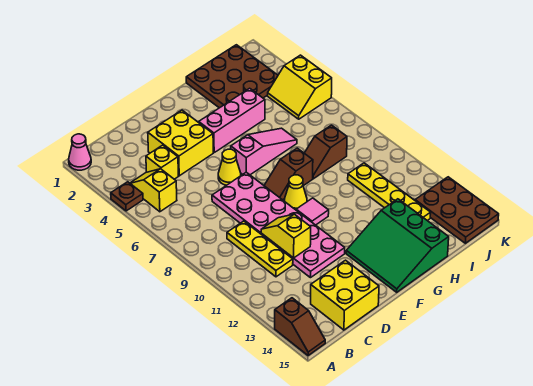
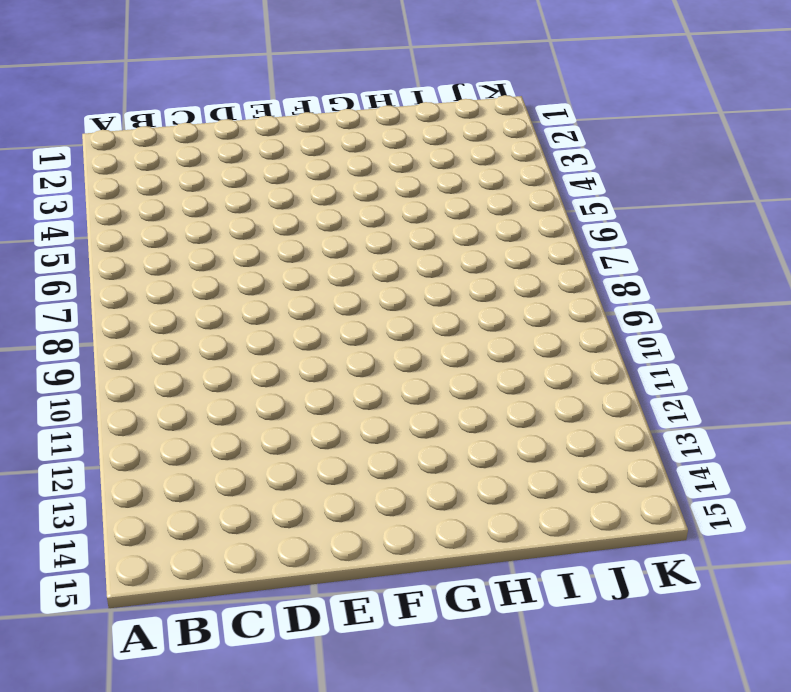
none -> pink 1x1 cone [69,134,91,170]
none -> brown 1x1 plate [111,182,143,211]
none -> brown 1x2 slope [275,298,325,356]

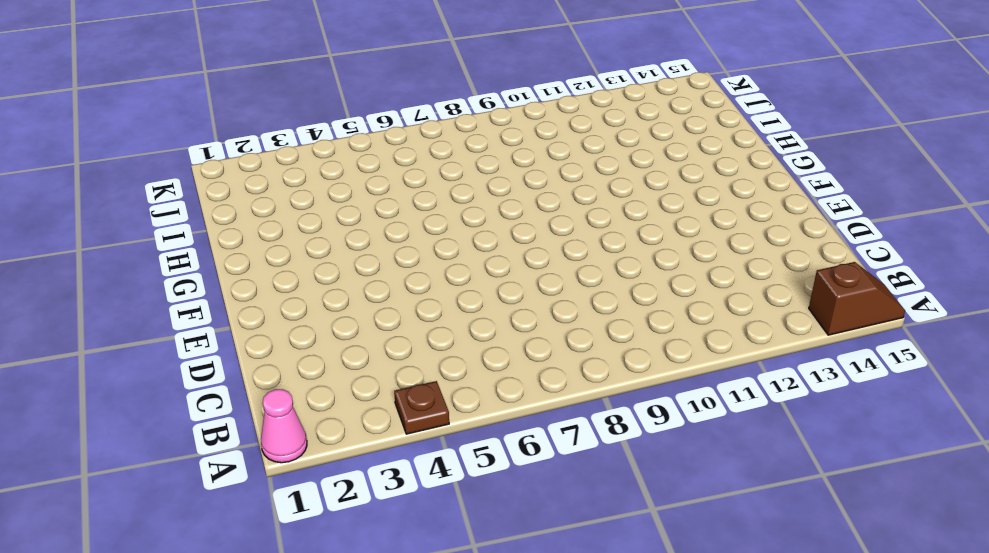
none -> yellow 1x2 slope [130,169,177,212]
none -> yellow 1x1 brick [146,145,178,179]
none -> yellow 1x3 plate [227,221,293,277]

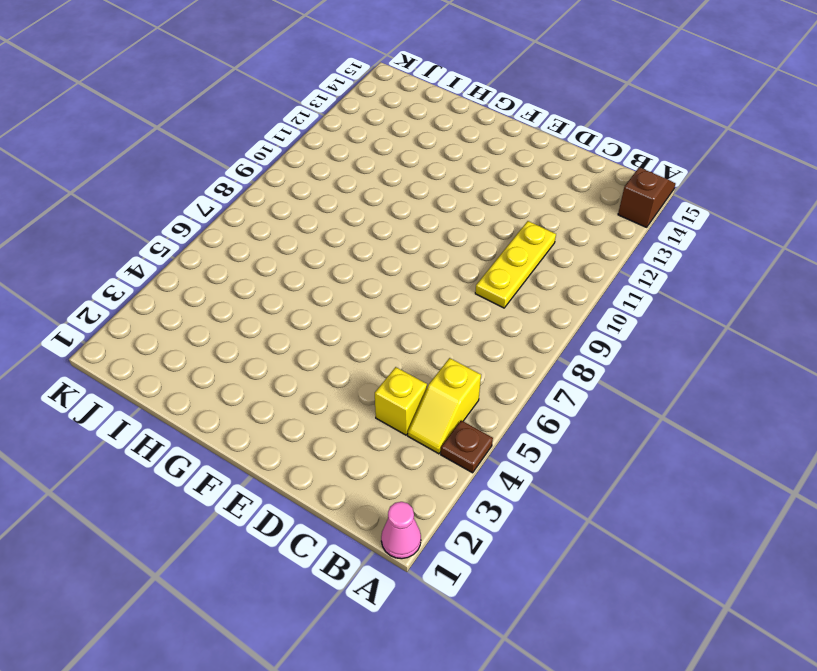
none -> yellow 2x2 brick [311,260,379,330]
none -> yellow 2x2 brick [148,110,213,176]
none -> pink 2x6 plate [212,172,345,278]

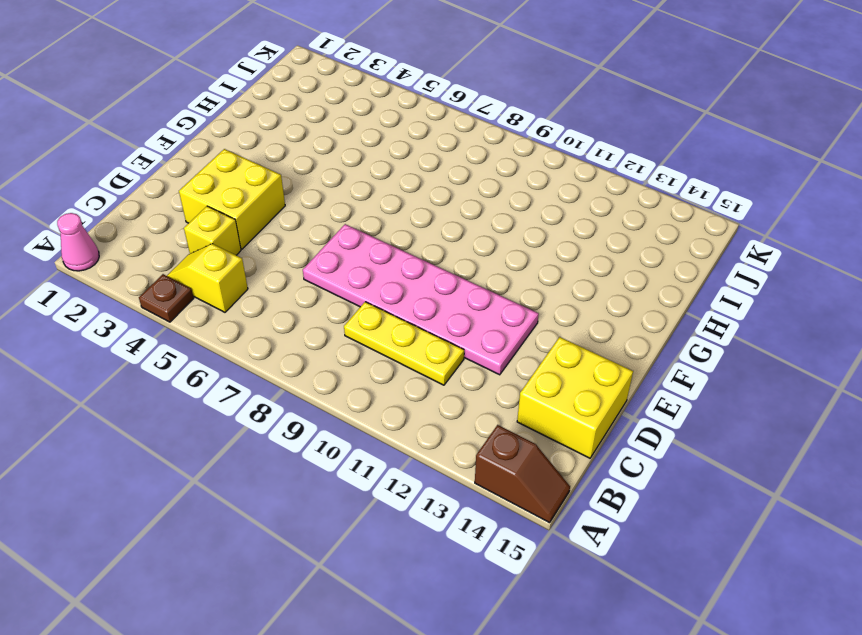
none -> yellow 1x1 cone [218,149,241,185]
none -> pink 1x3 brick [199,88,265,152]
none -> pink 1x3 slope [231,128,297,175]

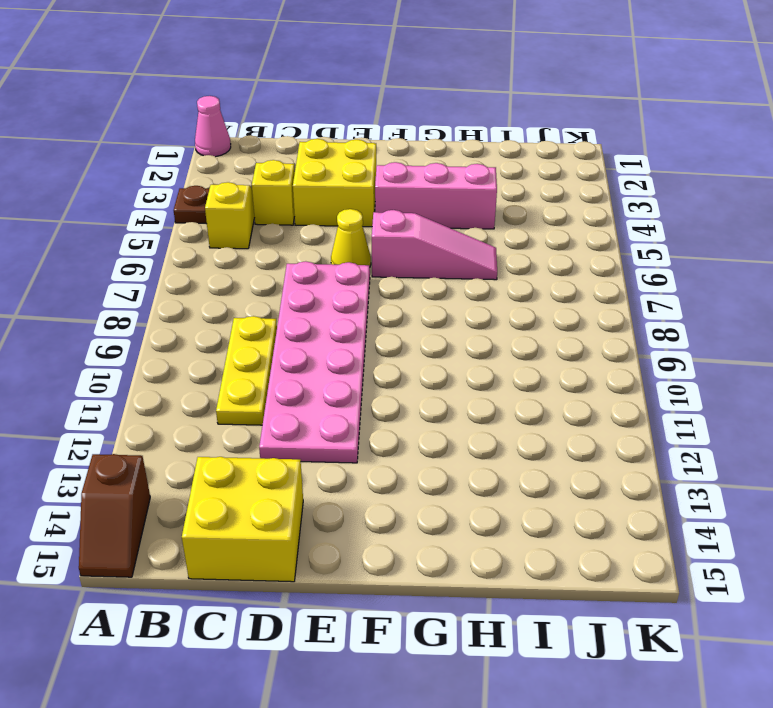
none -> brown 1x2 slope [264,148,313,200]
none -> yellow 1x1 cone [285,175,307,210]
none -> pink 1x1 tile [296,198,329,225]

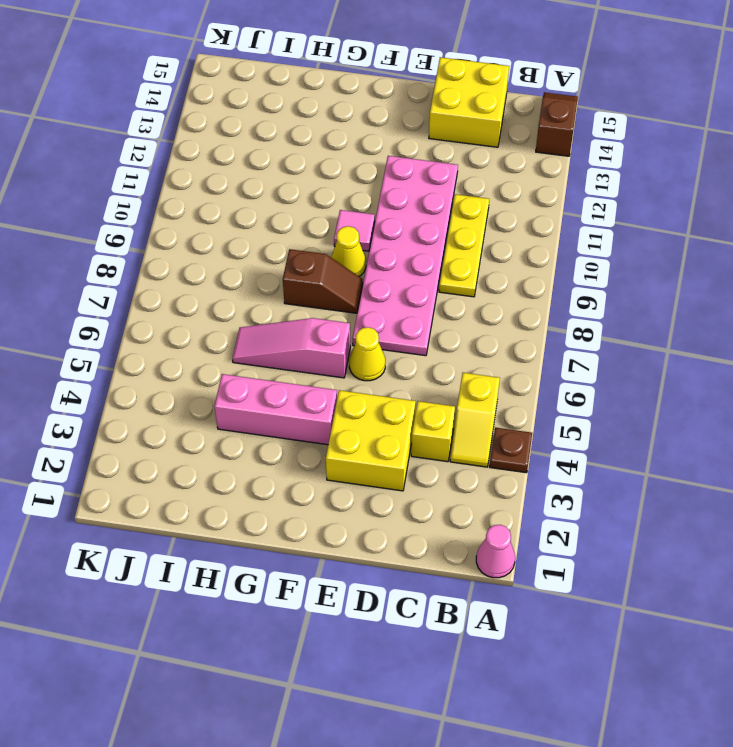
none -> green 3x3 slope [346,199,449,292]
none -> brown 3x3 plate [186,45,278,108]
none -> brown 1x2 slope [305,125,347,179]

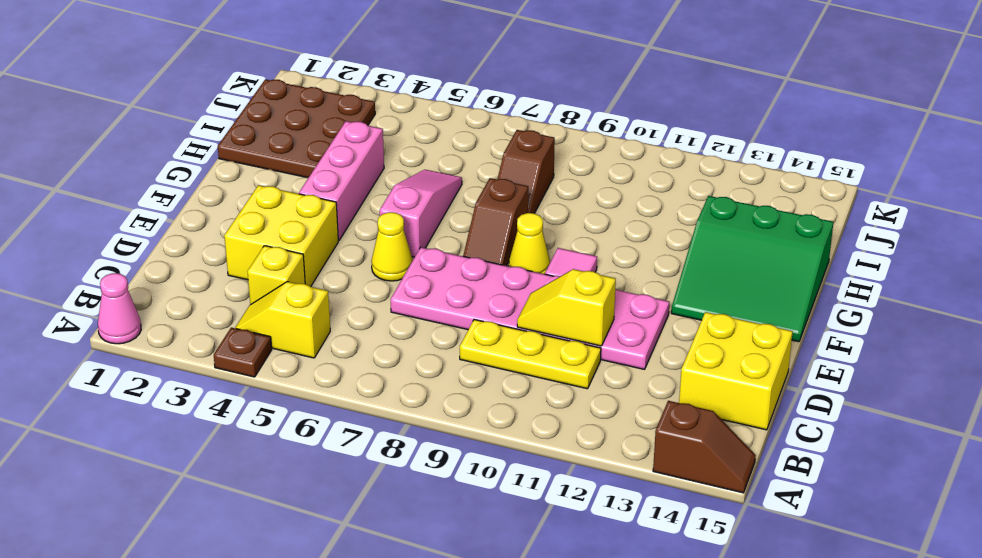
none -> yellow 1x4 plate [348,163,431,221]
none -> yellow 2x2 slope [268,55,332,119]
none -> brown 2x3 plate [415,177,499,243]

